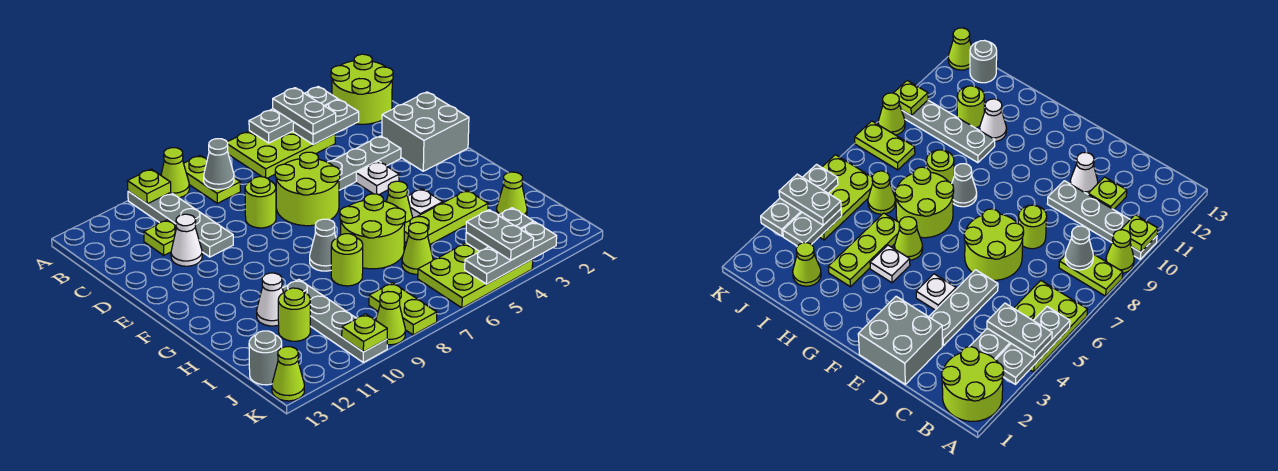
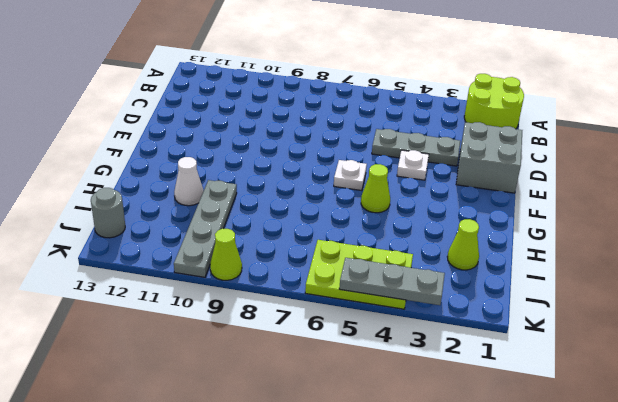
white 1x1 plate [334,160,367,191] -> white 1x1 plate moved to [408,189,443,218]
none -> lime 2x3 plate [227,131,335,178]
none -> lime 1x2 plate [184,155,241,203]
none -> lime 1x1 cone [161,148,189,198]
none -> grey 1x4 plate [128,191,233,257]

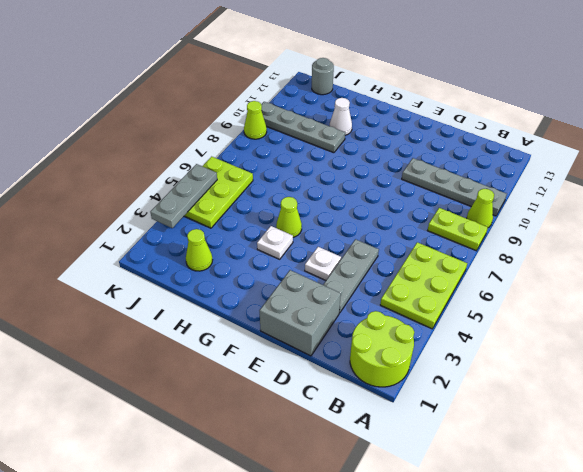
none -> lime 1x1 plate [144,220,177,255]
none -> lime 2x2 round brick [275,152,340,226]
none -> lime 1x1 round brick [245,177,276,228]
none -> white 1x1 cone [171,214,202,266]

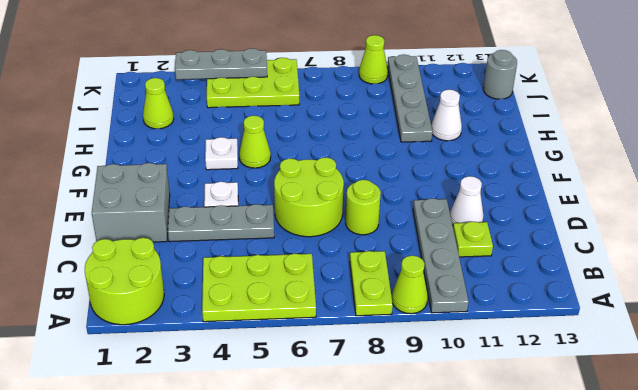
none -> lime 2x2 round brick [340,194,406,269]
none -> grey 1x1 cone [310,219,336,271]
none -> lime 1x3 plate [404,190,488,244]
none -> lime 1x1 round brick [331,234,363,286]

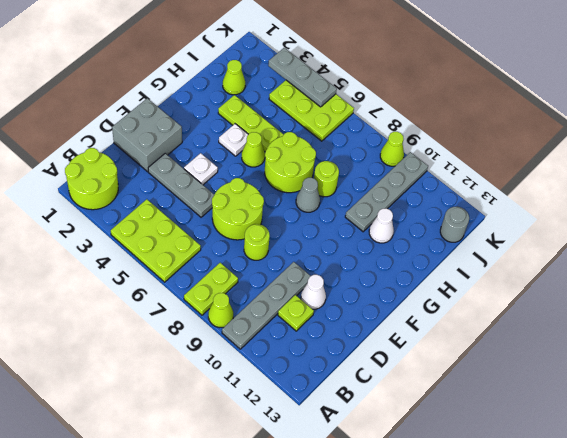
none -> lime 1x1 cone [402,222,433,274]
none -> lime 1x1 round brick [278,288,310,341]
none -> lime 1x2 plate [369,283,437,335]
none -> lime 1x1 cone [272,347,304,401]

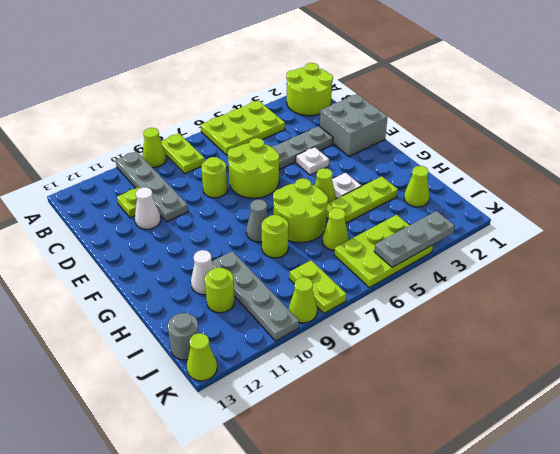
none -> grey 1x3 plate [249,87,338,143]
none -> lime 1x1 plate [128,169,171,204]
none -> grey 1x2 plate [293,99,359,145]
none -> grey 1x1 cone [204,139,234,189]

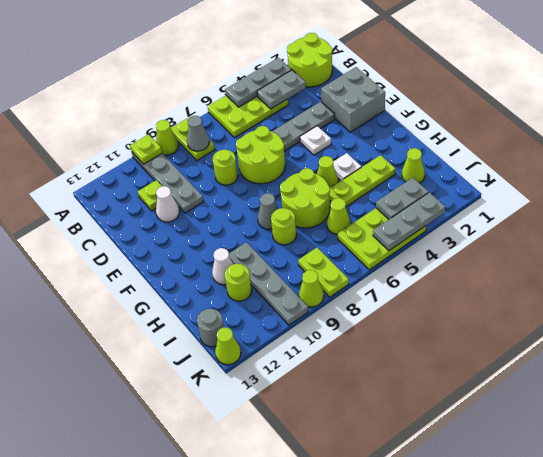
none -> lime 1x1 plate [342,314,387,352]
none -> grey 1x2 plate [273,88,336,134]
none -> grey 1x2 plate [466,210,534,260]

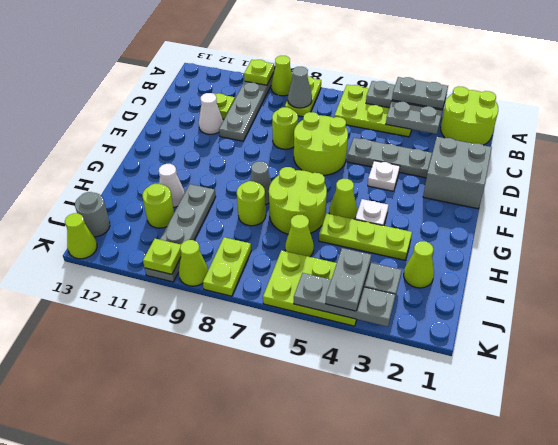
grey 1x2 plate [392,77,448,109] -> grey 1x2 plate turned to [273,88,336,134]

